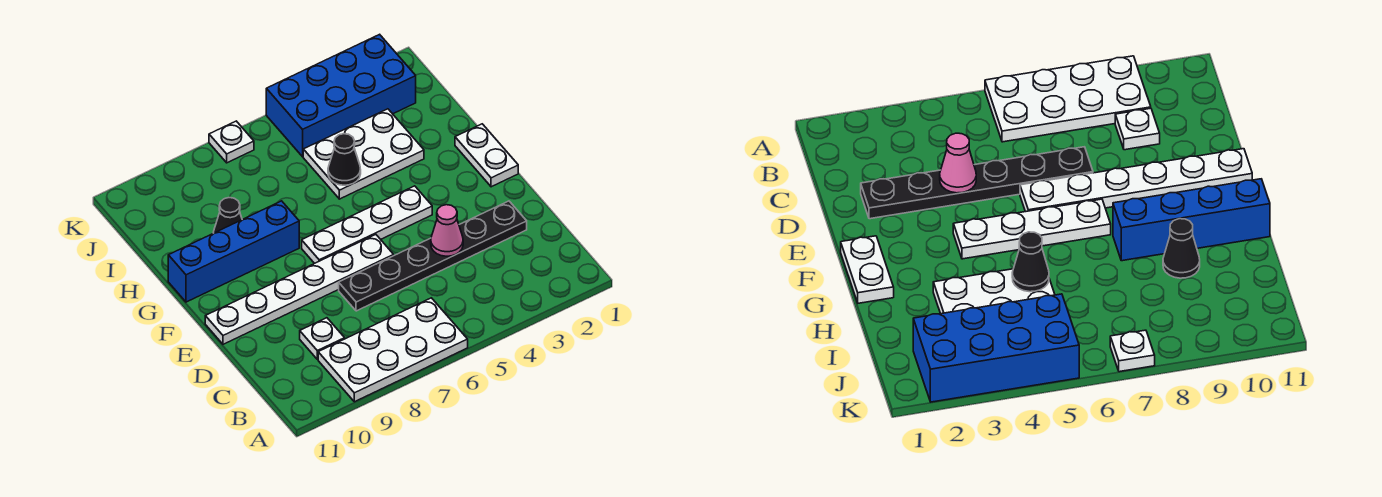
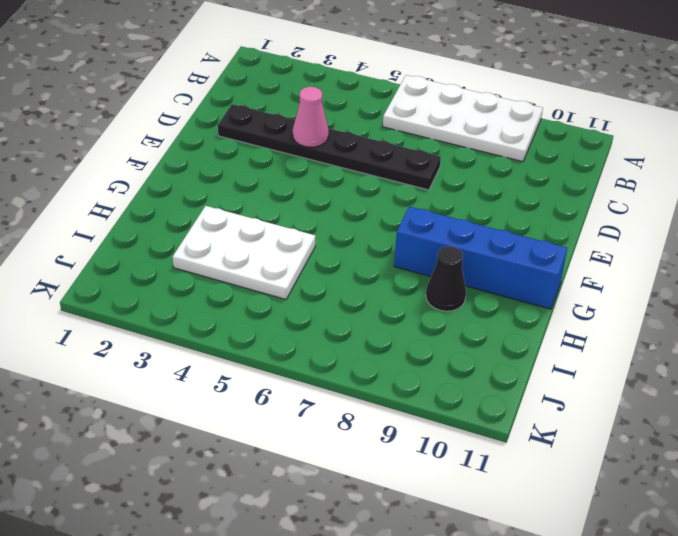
none -> white 1x1 plate [300,318,345,359]
none -> white 1x6 plate [205,235,394,344]
none -> white 1x2 plate [455,124,518,187]

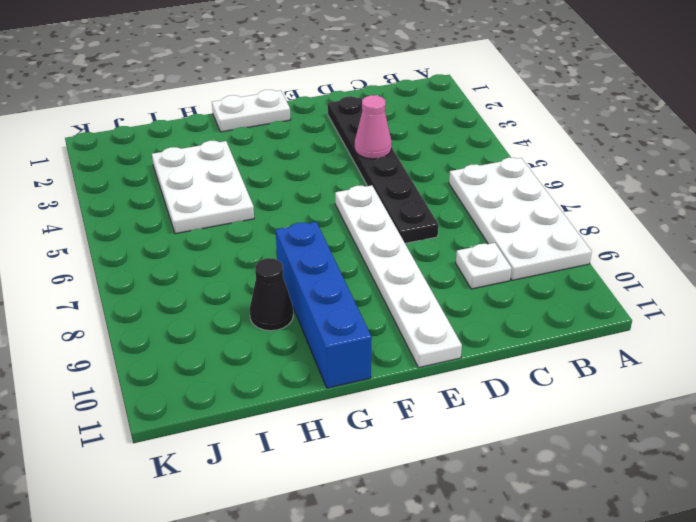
none -> white 1x4 plate [302,186,432,263]
none -> blue 2x4 brick [266,34,416,157]
none -> white 1x1 plate [209,121,254,163]

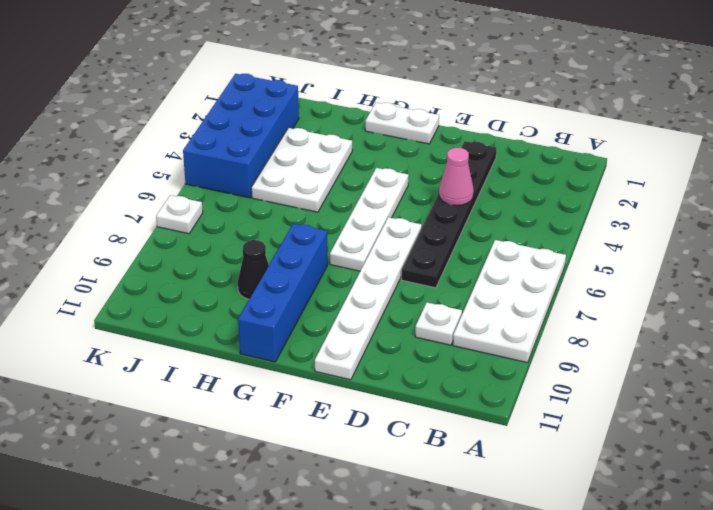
none -> black 1x1 cone [328,134,361,185]

